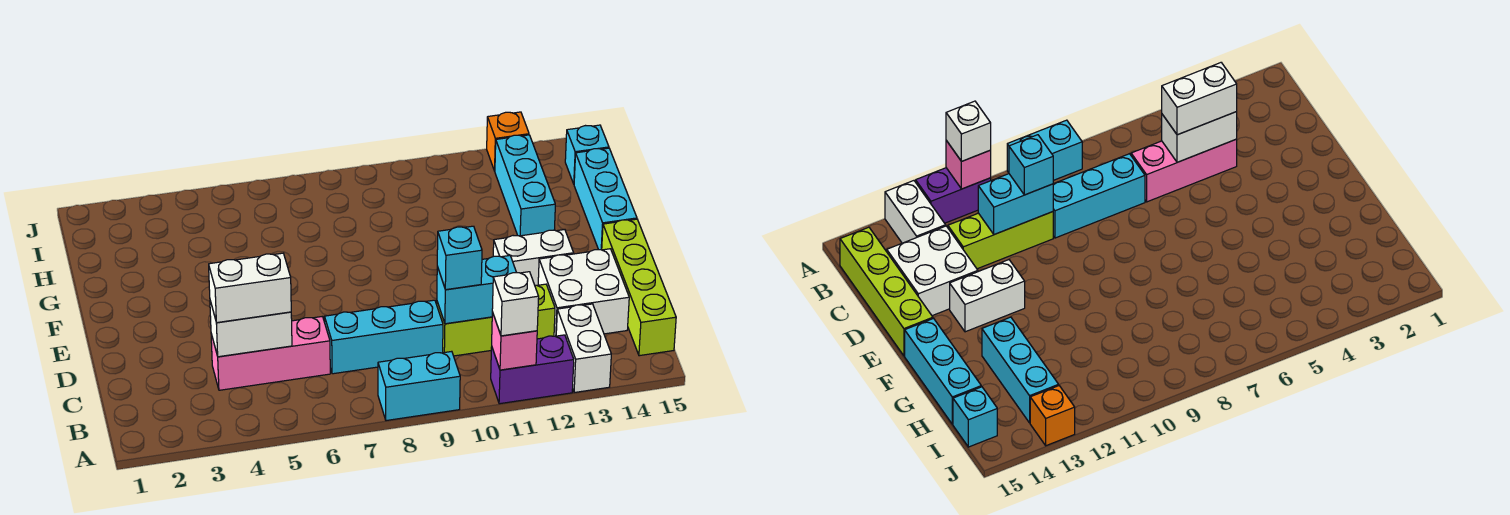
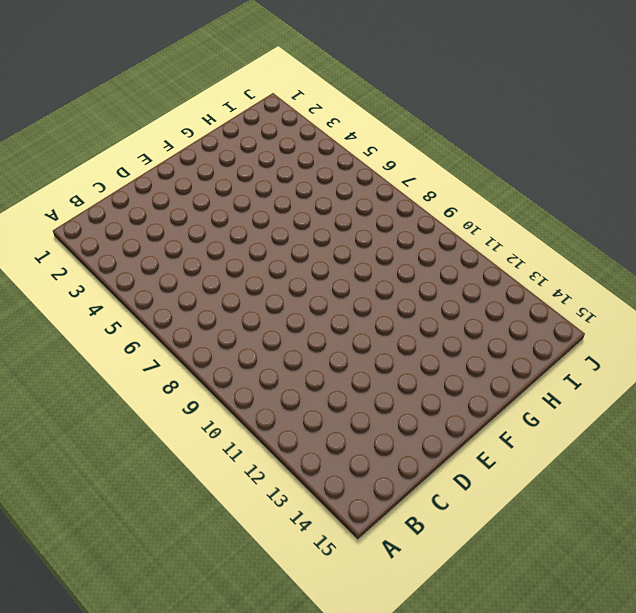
none -> cyan 1x2 brick [378,351,460,421]
none -> purple 1x2 brick [491,335,574,404]
none -> white 1x2 brick [556,304,611,393]

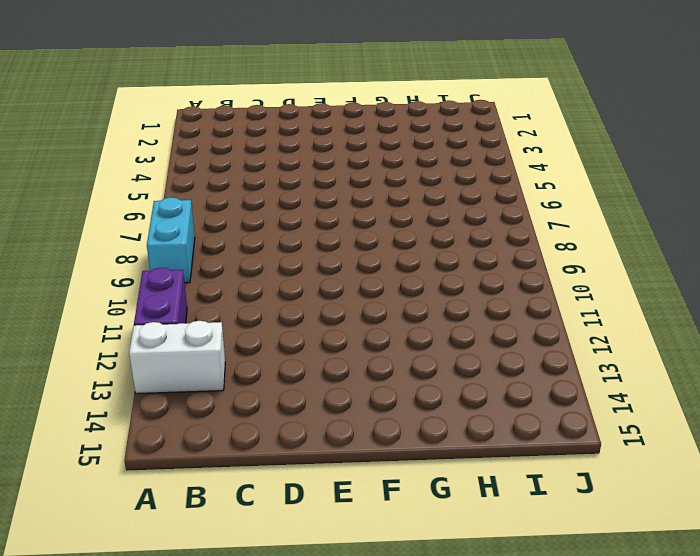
none -> lime 1x4 brick [602,219,676,356]
none -> pink 1x3 brick [211,317,330,390]
none -> cyan 1x3 brick [324,300,443,374]

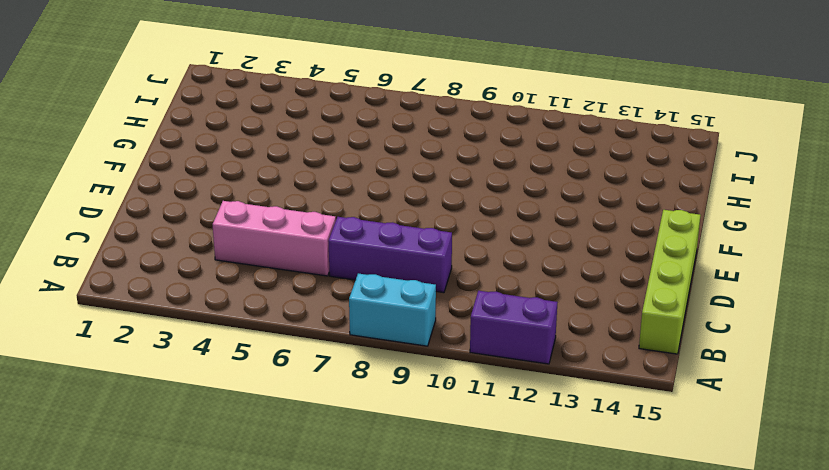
purple 1x3 brick [328,217,452,293] -> cyan 1x3 brick [324,300,443,374]
none -> white 1x2 brick [556,304,611,393]
none -> lime 1x3 brick [437,284,555,356]
none -> white 2x2 brick [538,249,629,336]

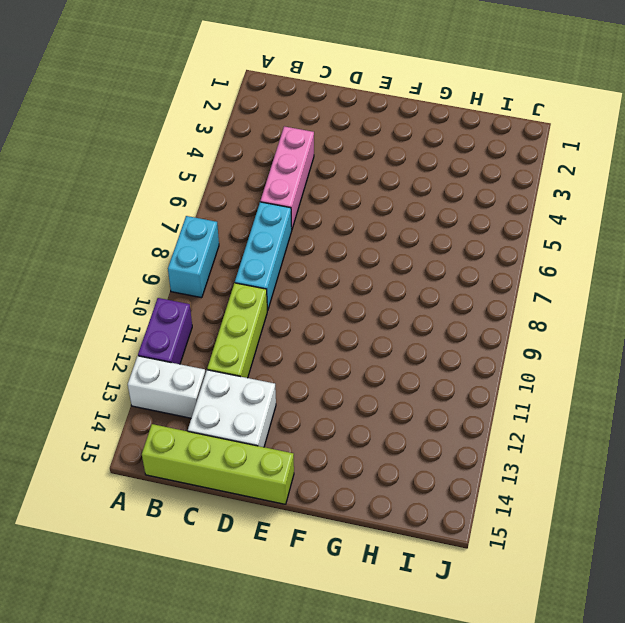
none -> white 1x2 brick [493,230,574,285]
none -> cyan 1x3 brick [574,148,637,250]
none -> cyan 1x3 brick [495,135,555,236]

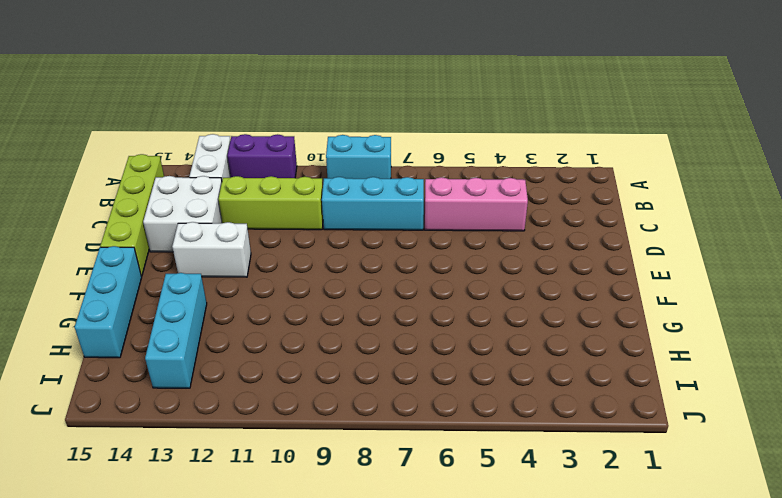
none -> cyan 1x1 brick [565,125,609,184]
none -> orange 1x1 brick [487,112,529,171]
none -> pink 1x1 brick [492,312,537,370]

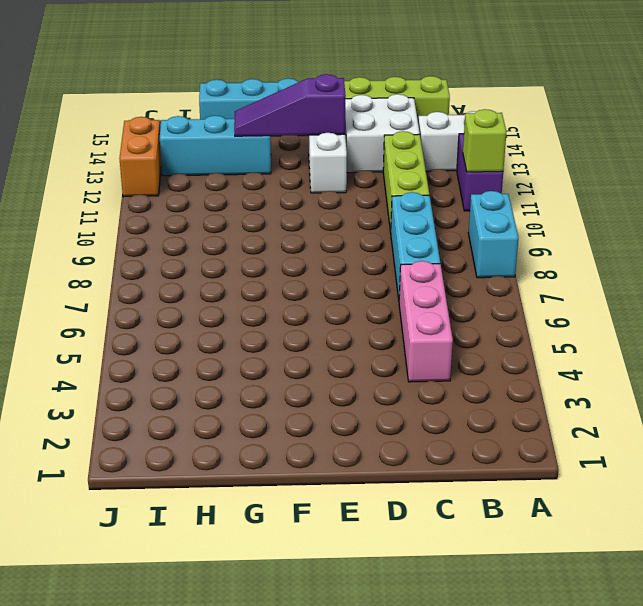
lime 1x1 brick [463,109,506,172] -> pink 1x1 brick [492,312,537,370]
purple 1x3 slope [234,74,346,136] -> none
orange 1x2 brick [119,117,161,197] -> orange 1x1 brick [487,112,529,171]
none -> cyan 1x1 brick [565,125,609,184]
none -> white 1x2 brick [210,301,292,357]
none -> cyan 1x2 brick [437,256,517,324]

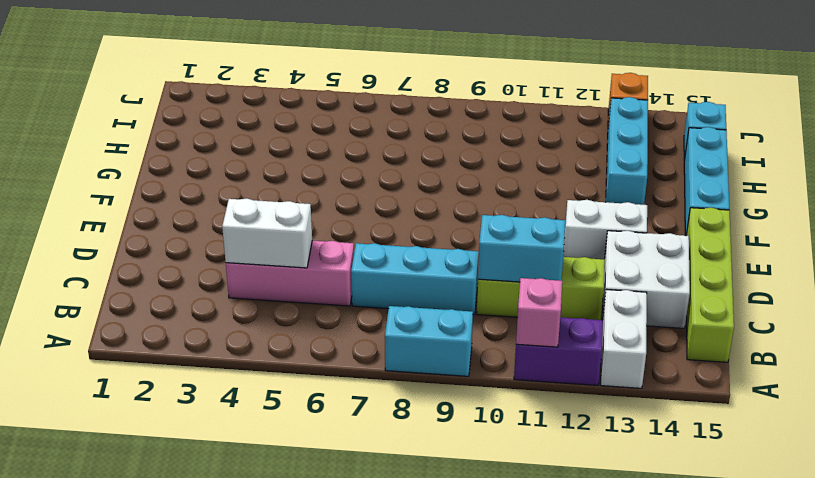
none -> white 1x1 brick [492,272,539,336]
none -> white 1x2 brick [209,253,291,323]
none -> cyan 1x1 brick [437,226,482,290]

